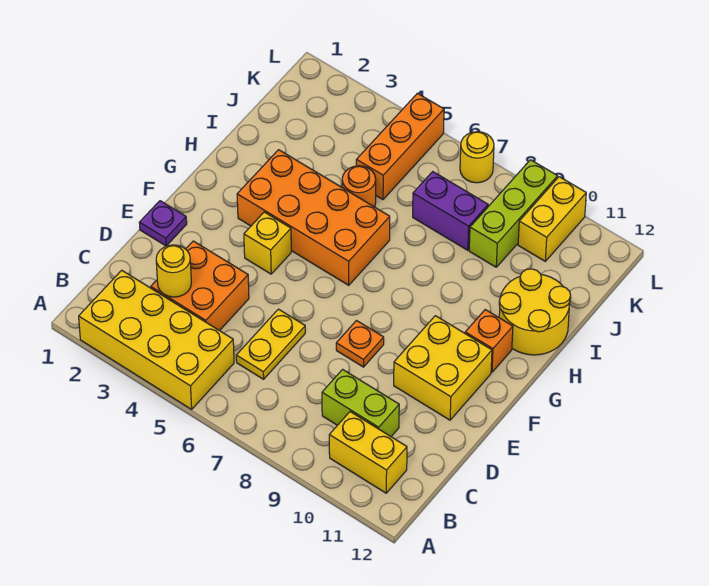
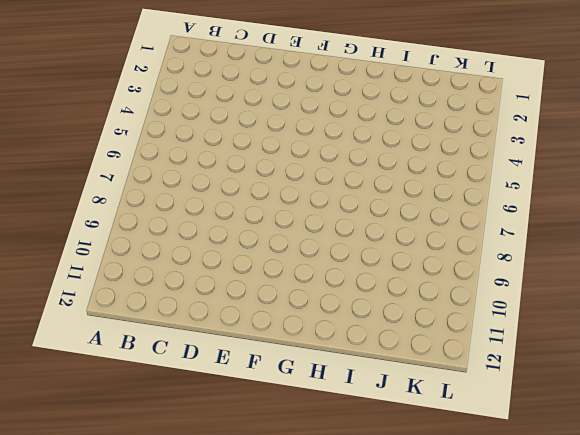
none -> yellow 2x4 brick [79,270,234,409]
none -> yellow 1x2 brick [329,412,407,493]
none -> orange 2x2 brick [151,241,249,331]

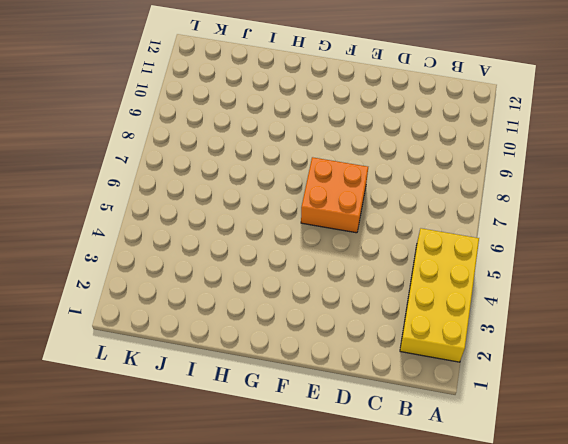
orange 2x2 brick [301,157,368,233] -> orange 2x2 brick moved to [151,241,249,331]
none -> yellow 1x2 brick [329,412,407,493]
none -> yellow 1x2 plate [236,309,305,379]
none -> lime 1x2 brick [322,369,399,436]

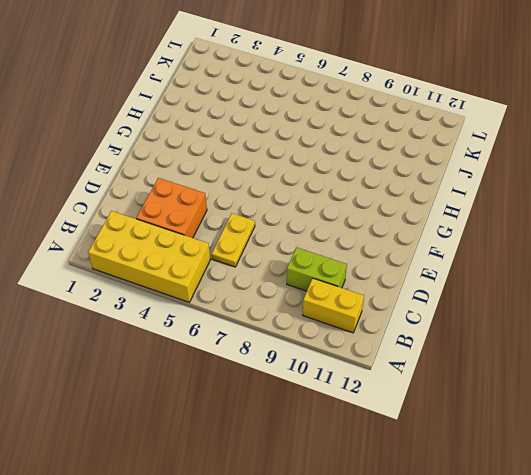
none -> purple 1x1 plate [139,201,187,246]
none -> orange 1x1 plate [336,321,384,367]
none -> yellow 2x2 brick [394,316,492,420]

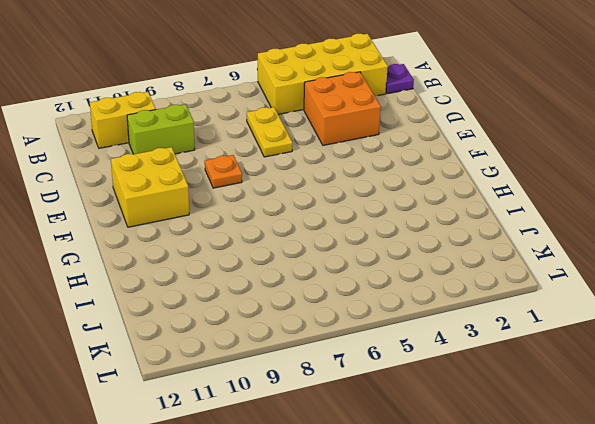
purple 1x1 plate [386,64,414,94] -> purple 1x1 plate moved to [139,201,187,246]
none -> yellow 1x1 brick [244,212,291,274]
none -> orange 2x4 brick [237,150,390,285]
none -> orange 1x1 brick [465,310,513,372]

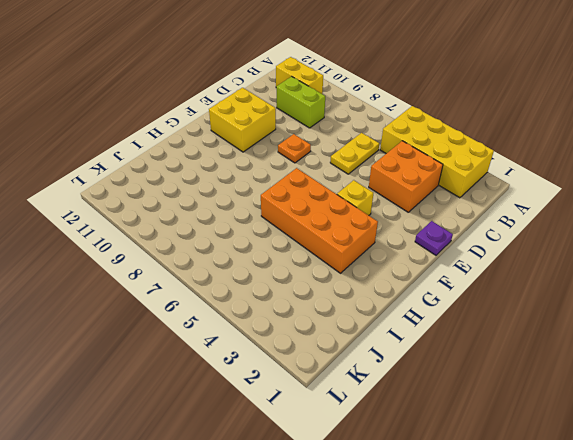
none -> orange 1x1 brick [465,310,513,372]
none -> yellow 2x2 round brick [499,269,571,355]
none -> orange 1x1 round brick [342,166,376,207]

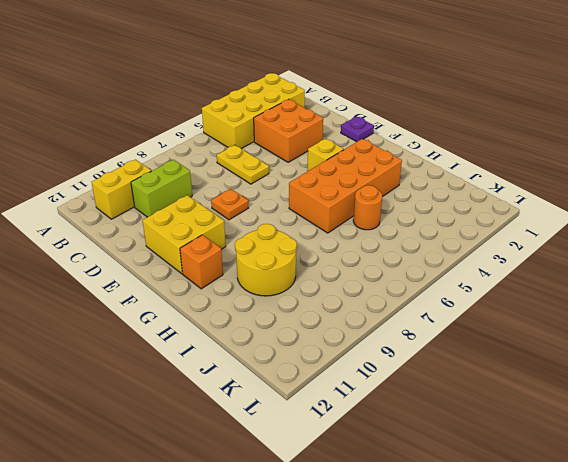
yellow 2x2 round brick [235,224,297,296] -> yellow 2x2 round brick moved to [499,269,571,355]
none -> orange 1x3 brick [356,93,444,199]
none -> purple 1x2 brick [413,172,488,250]
none -> lime 1x3 brick [469,160,558,267]

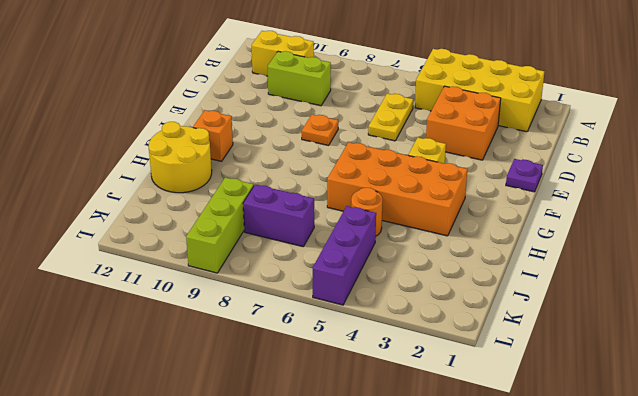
purple 1x3 brick [312,206,376,305] -> orange 1x3 brick [356,93,444,199]
none -> yellow 2x2 brick [394,316,492,420]
none -> yellow 1x2 brick [518,177,586,261]
none -> yellow 1x1 round brick [460,132,494,183]

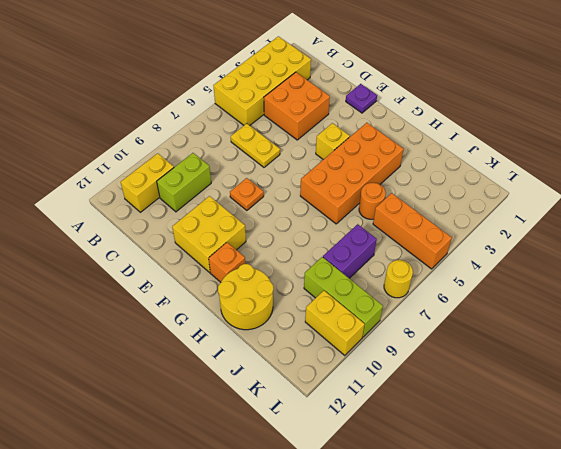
none -> yellow 1x1 round brick [156,245,191,297]

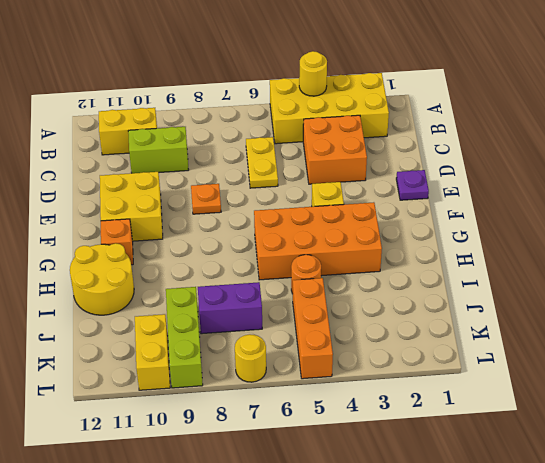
yellow 1x1 round brick [299,51,327,96] -> yellow 1x1 round brick moved to [156,245,191,297]

